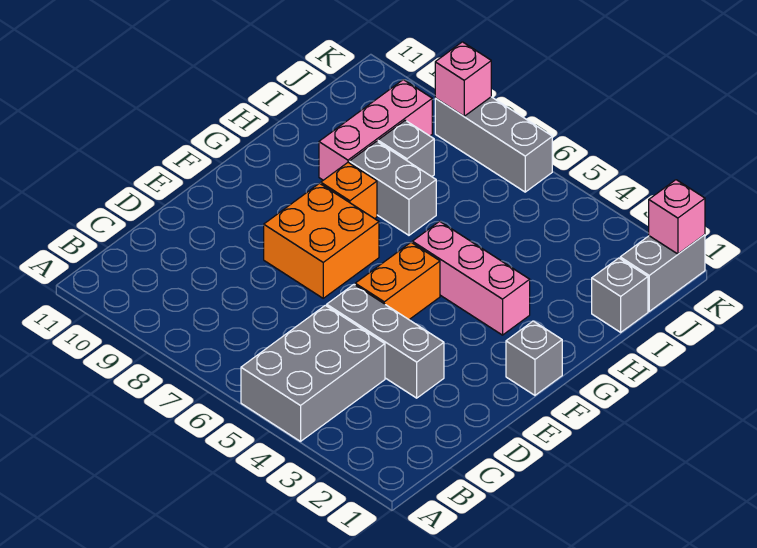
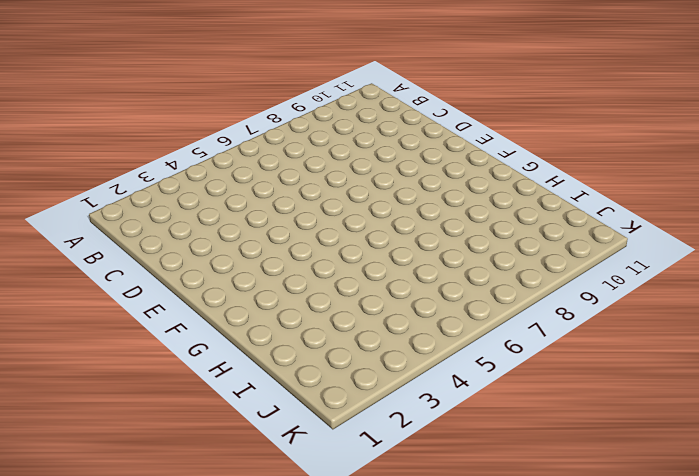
none -> grey 2x3 brick [241,305,385,441]
none -> grey 1x3 brick [327,285,444,398]
none -> orange 1x2 brick [355,243,440,319]

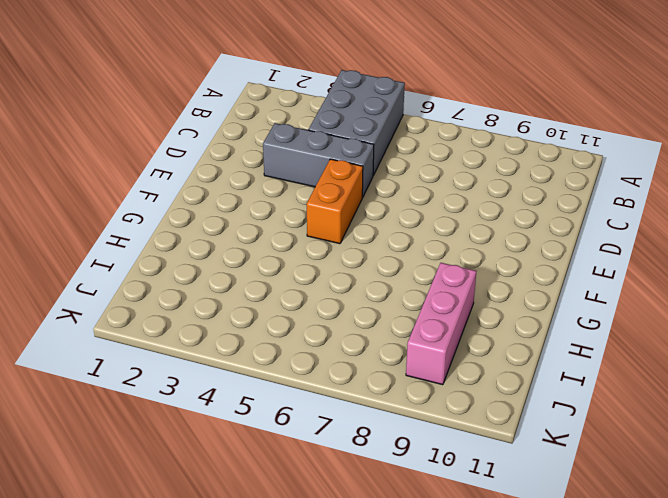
none -> orange 2x2 brick [264,183,379,298]
none -> grey 1x1 brick [506,321,562,395]
none -> pink 1x3 brick [412,221,530,335]

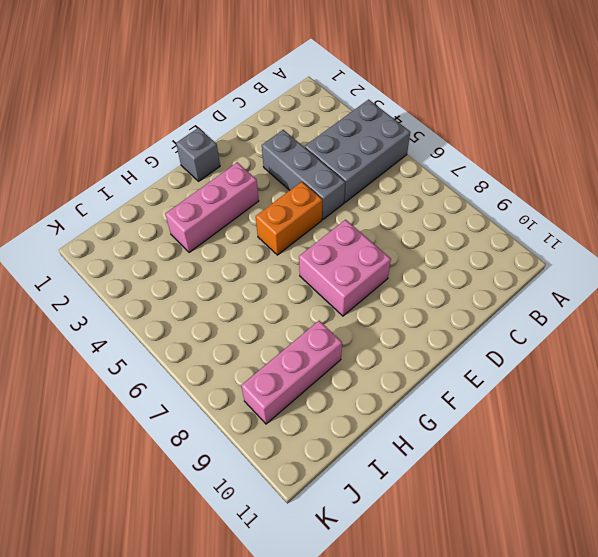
pink 2x2 brick [299,220,391,316] -> orange 2x2 brick [264,183,379,298]
pink 1x3 brick [165,162,259,253] -> pink 1x3 brick turned to [412,221,530,335]
none -> orange 1x1 brick [321,162,377,219]
none -> grey 1x2 brick [349,141,436,235]
none -> grey 1x1 brick [592,258,648,332]

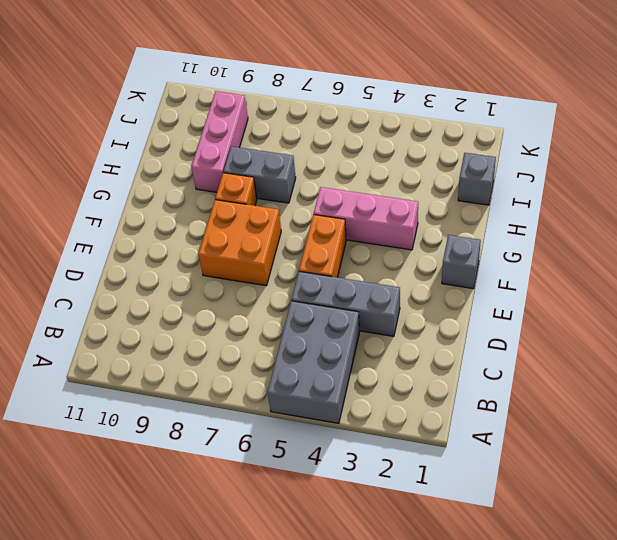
none -> grey 1x1 brick [378,120,434,177]
none -> grey 1x2 brick [620,235,705,311]
none -> grey 1x3 brick [435,97,552,192]

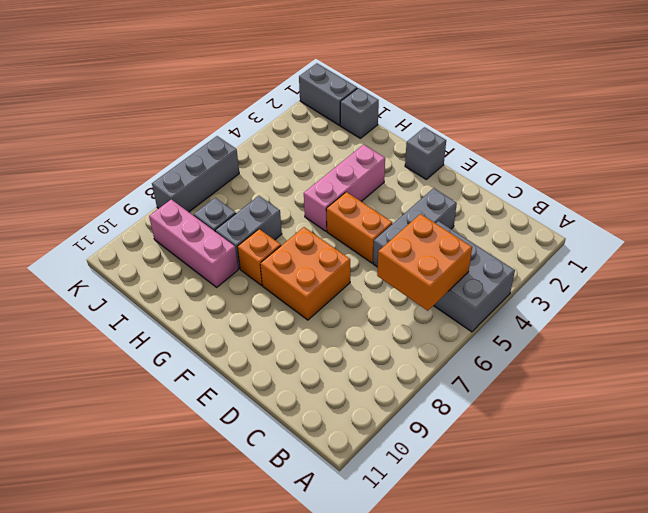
orange 2x2 brick [377,214,472,311] -> none
none -> pink 1x1 brick [649,180,705,254]
none -> pink 1x1 brick [435,42,491,116]

